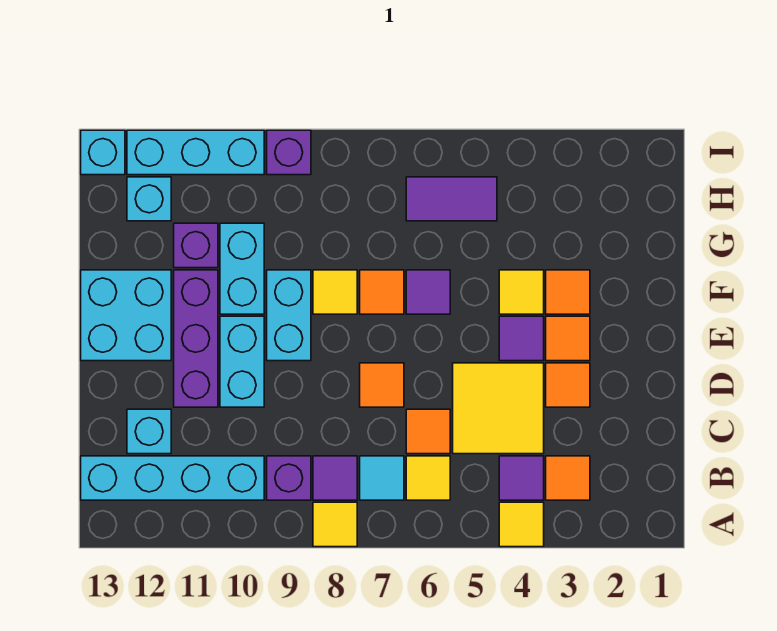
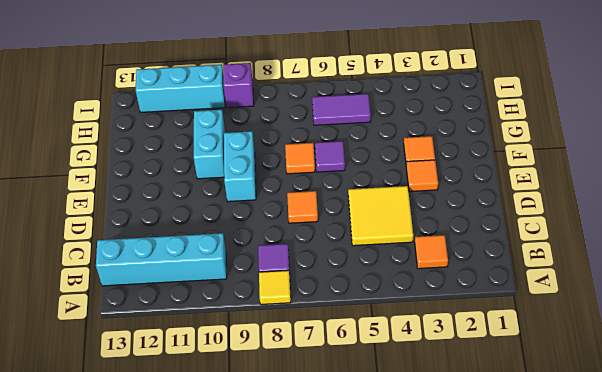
none -> yellow 1x1 tile [499,502,544,547]
none -> purple 1x1 tile [499,456,544,500]
none -> yellow 1x1 tile [406,456,450,500]
none -> cyan 1x1 tile [360,456,404,500]

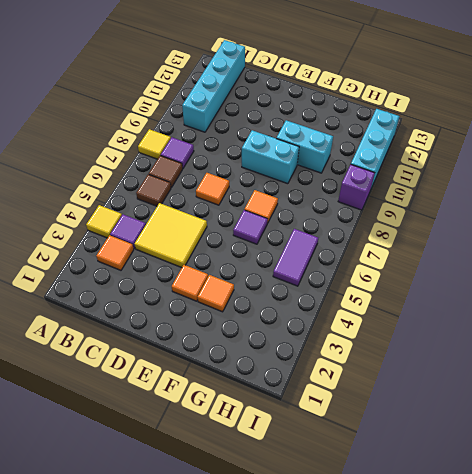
brown 1x1 tile [136,174,171,206] -> yellow 1x1 tile [406,456,450,500]
brown 1x1 tile [149,156,183,188] -> cyan 1x1 tile [360,456,404,500]
none -> purple 1x1 brick [267,456,311,500]
none -> orange 1x1 tile [406,409,450,454]
none -> cyan 1x1 brick [127,409,171,454]
none -> orange 1x1 tile [546,363,590,407]

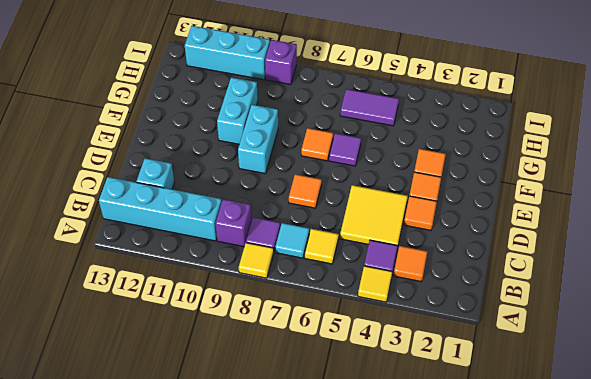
none -> orange 1x1 tile [406,409,450,454]
none -> cyan 1x2 brick [220,316,264,407]
none -> purple 1x3 brick [174,270,218,407]
none -> purple 1x1 tile [499,316,544,361]

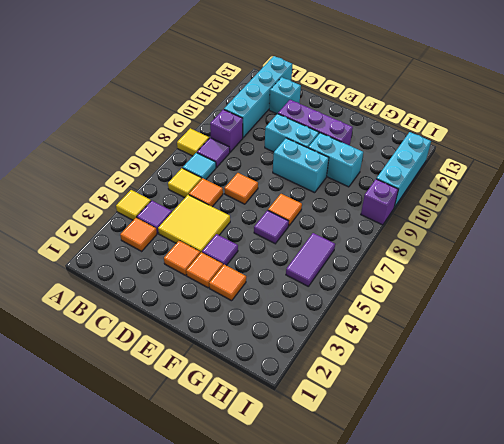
none -> cyan 2x2 brick [81,270,171,361]
none -> yellow 1x1 tile [499,270,544,314]
none -> yellow 1x1 tile [313,270,357,314]
none -> purple 1x1 brick [174,223,218,268]

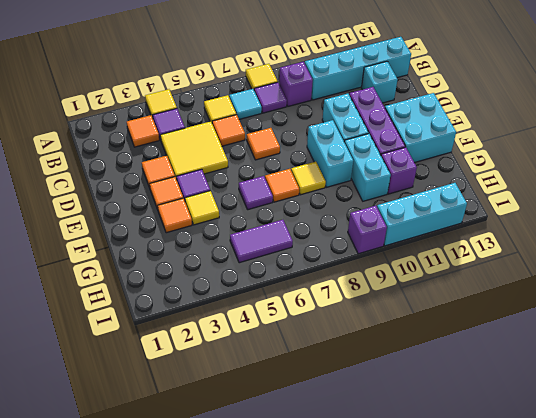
none -> cyan 1x1 brick [127,177,171,221]
none -> cyan 1x1 brick [81,130,125,175]

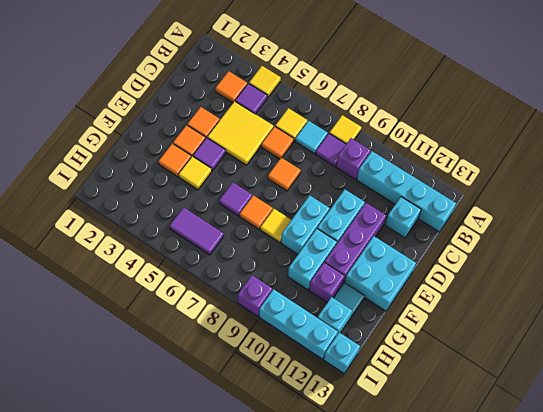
cyan 1x1 tile [334,283,364,317] -> none

